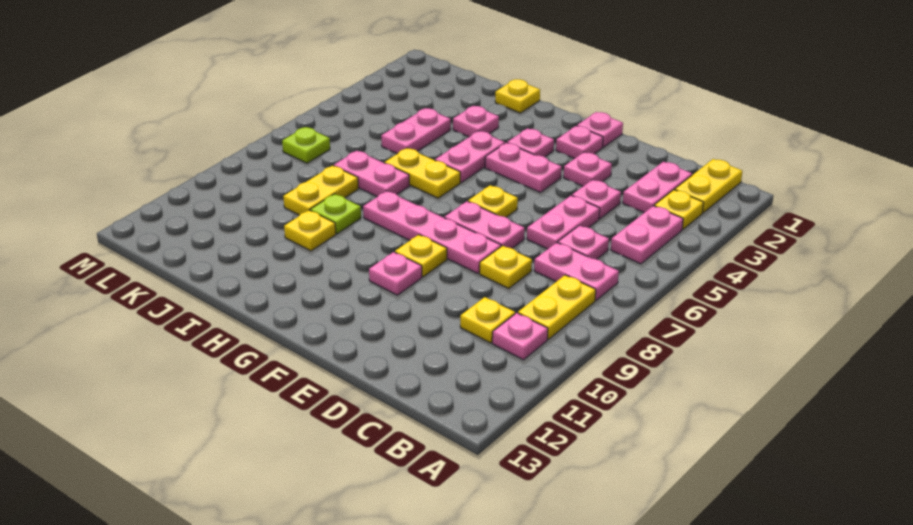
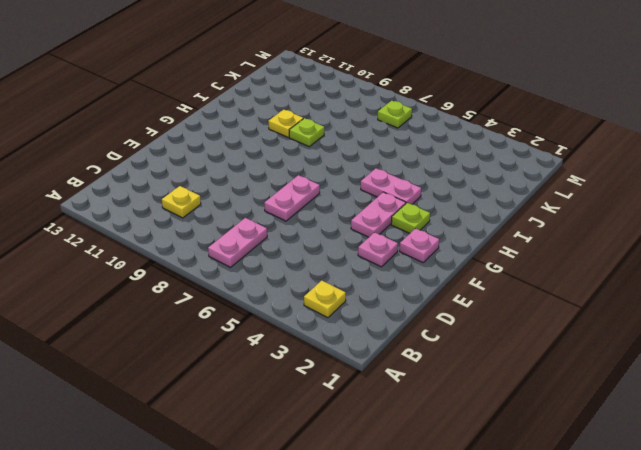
lime 1x1 plate [391,203,430,233] -> pink 1x1 plate [507,128,554,157]
none -> yellow 1x2 plate [675,159,742,213]
none -> pink 1x2 plate [611,206,683,264]
none -> yellow 1x2 plate [518,275,596,339]
none -> pink 1x1 plate [492,313,548,360]

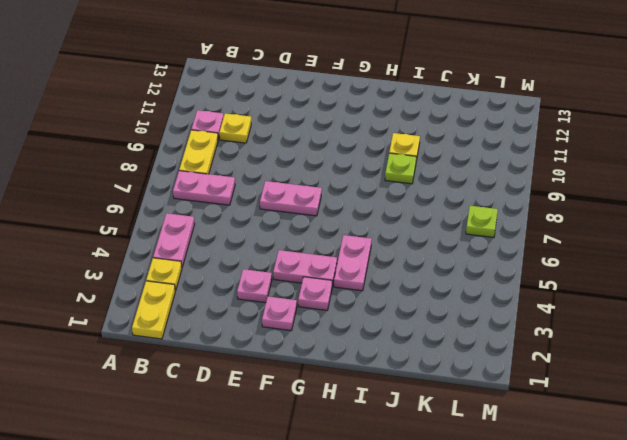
none -> pink 1x2 plate [623,162,692,213]
none -> pink 1x1 plate [558,225,609,259]
none -> pink 1x1 plate [572,180,621,219]
none -> pink 1x2 plate [527,196,600,249]

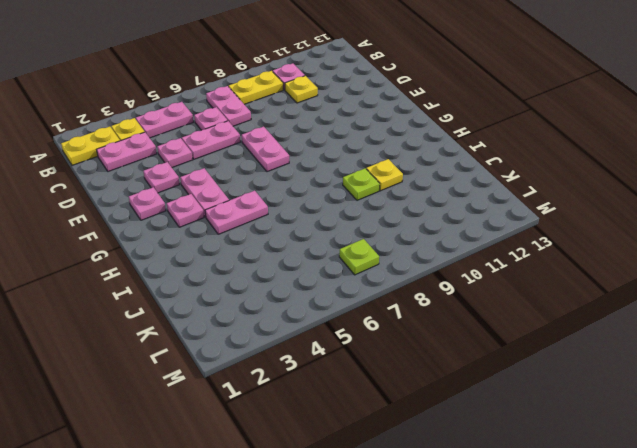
none -> yellow 1x1 plate [480,246,532,289]
none -> pink 1x4 plate [363,191,501,274]
none -> pink 1x1 plate [577,112,623,147]
none -> yellow 1x1 plate [468,185,518,217]

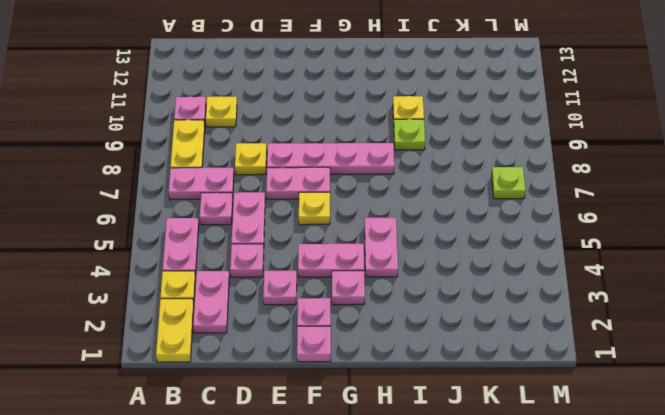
none -> yellow 1x1 plate [395,235,447,277]
none -> pink 1x1 plate [369,252,422,295]
none -> yellow 1x2 plate [385,148,460,198]
none -> yellow 1x1 plate [495,79,540,113]

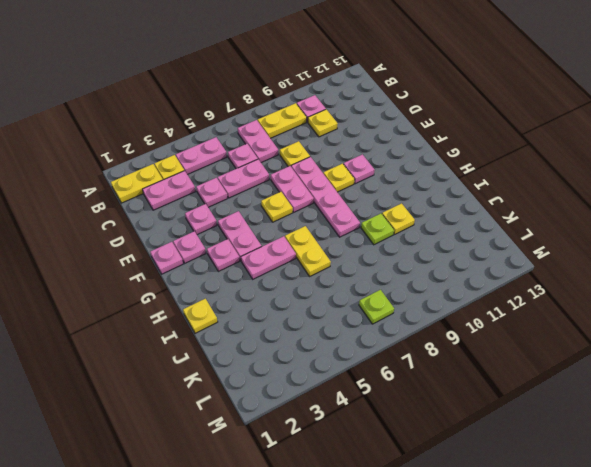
none -> pink 1x1 plate [453,106,499,137]
none -> pink 1x2 plate [334,151,410,197]
none -> pink 1x2 plate [381,108,451,154]
none -> yellow 1x2 plate [283,166,358,215]

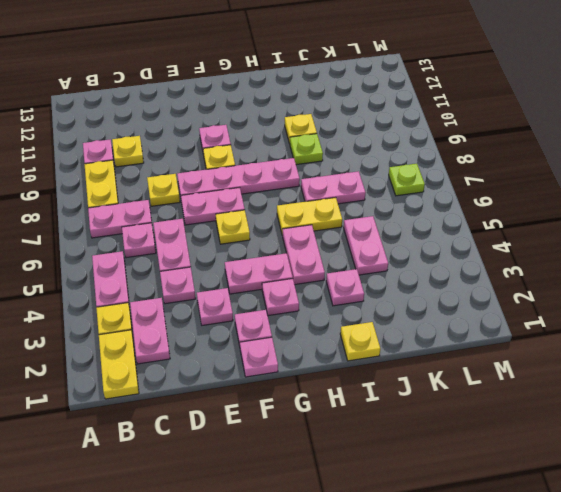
none -> yellow 1x2 plate [283,166,358,215]

